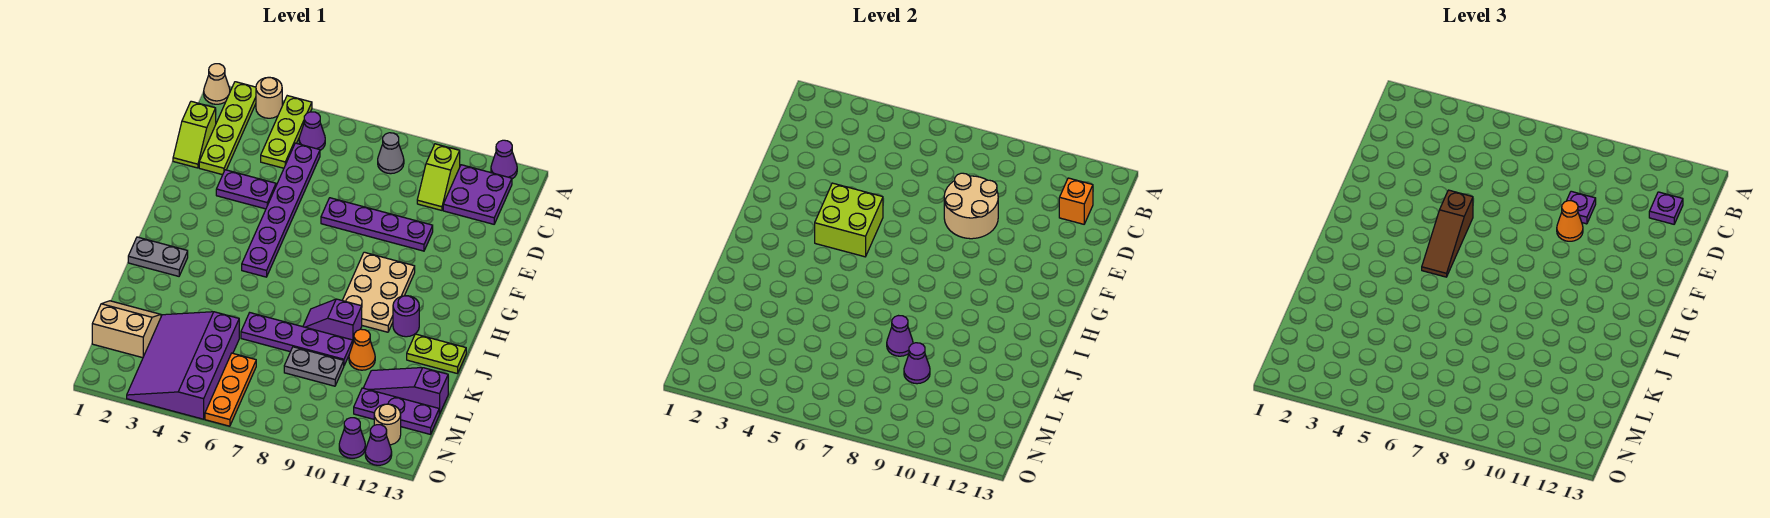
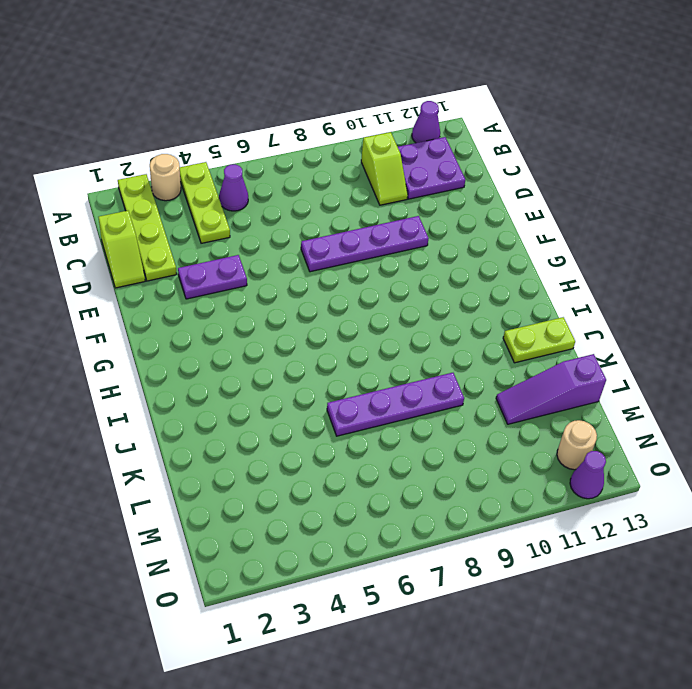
none -> tan 1x1 cone [204,64,230,104]
none -> grey 1x1 cone [378,133,404,174]
none -> purple 1x6 plate [242,143,320,277]
none -> tan 2x3 plate [342,252,415,332]

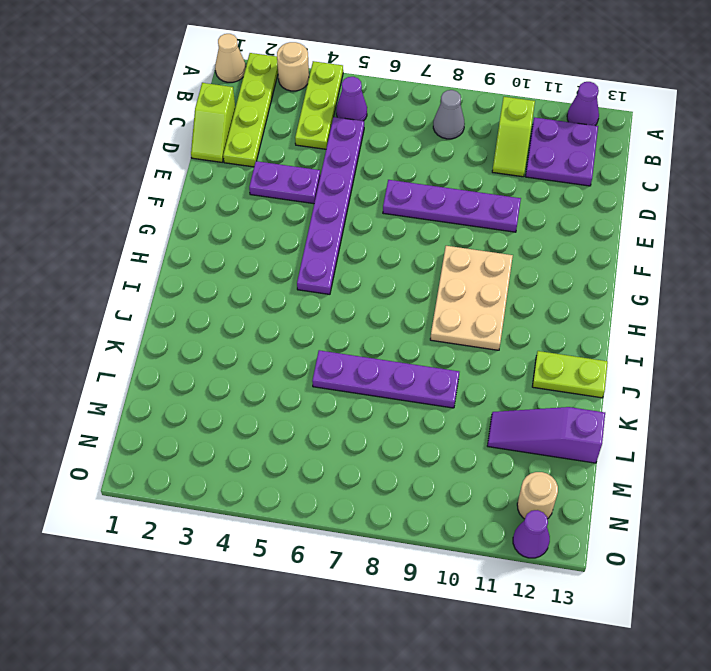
none -> grey 1x2 plate [128,237,188,276]
none -> purple 1x1 round brick [393,296,419,337]
none -> purple 1x2 slope [303,299,362,342]
none -> orange 1x1 cone [349,329,375,370]

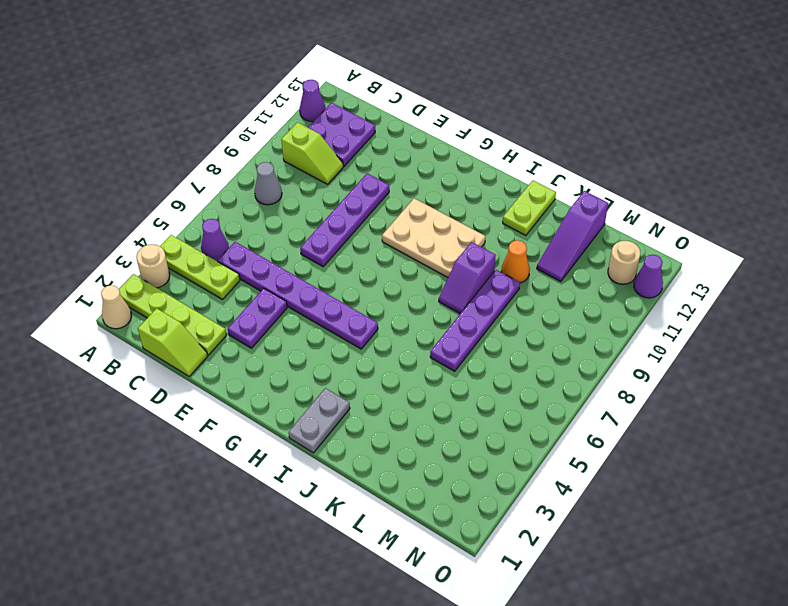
none -> purple 1x1 round brick [393,296,419,337]
none -> tan 2x2 slope [92,301,161,358]
none -> purple 3x4 slope [127,312,239,419]
none -> grey 1x2 plate [284,347,344,386]

